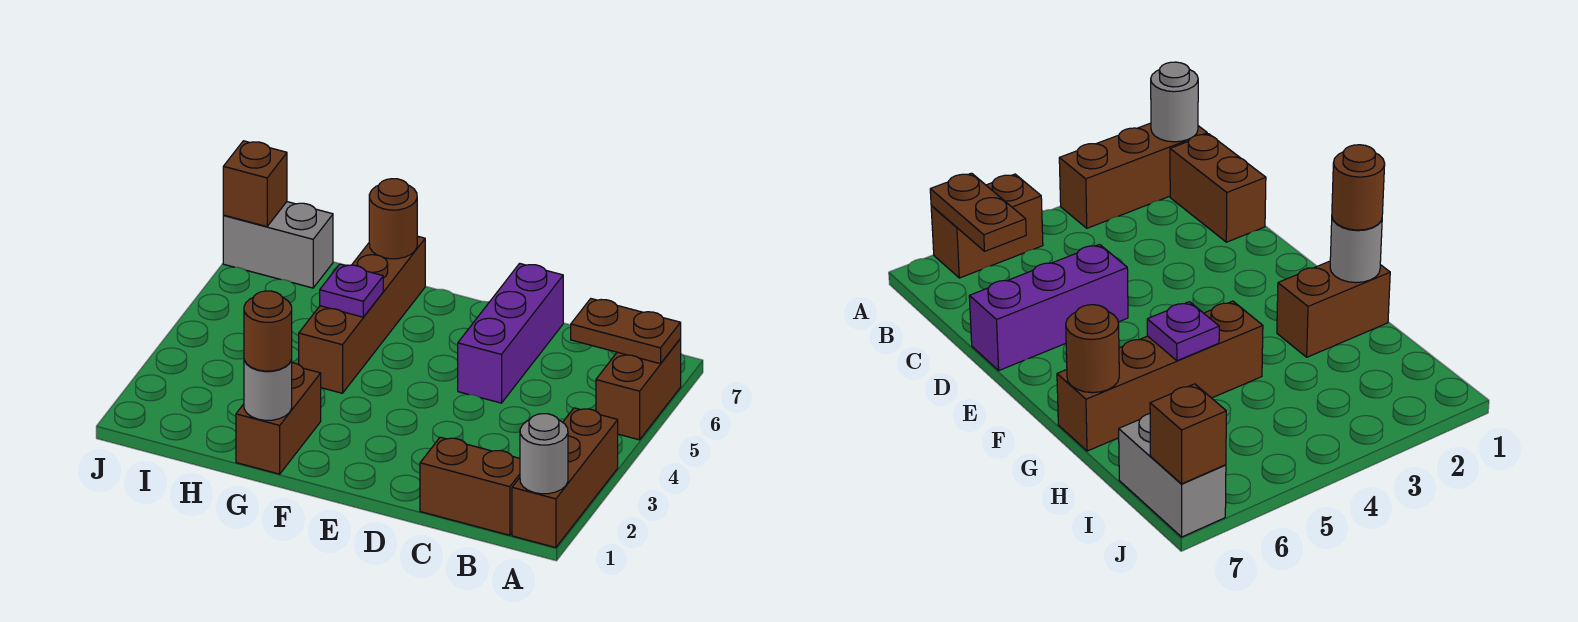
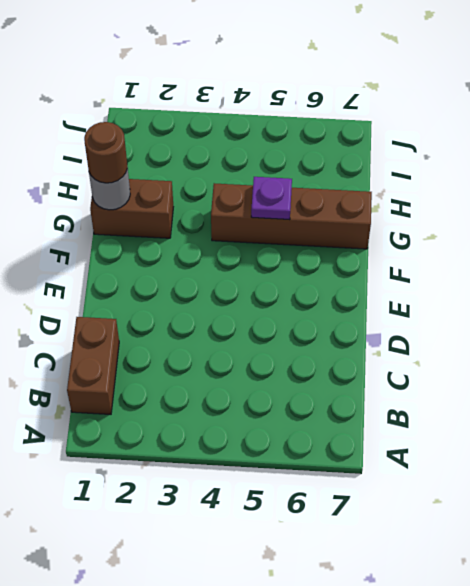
none -> brown 1x3 brick [512,408,618,548]
none -> brown 1x2 brick [596,339,681,440]
none -> purple 1x3 brick [458,263,563,403]

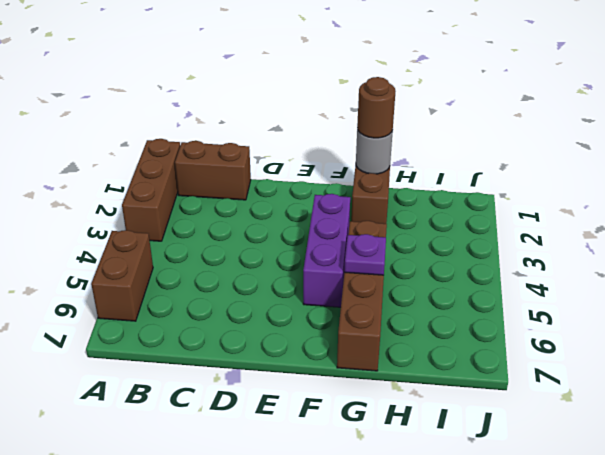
purple 1x3 brick [303,194,350,307] -> purple 1x3 brick moved to [458,263,563,403]
none -> grey 1x2 brick [223,202,333,288]
none -> grey 1x1 round brick [520,414,568,494]
none -> brown 1x2 plate [571,299,681,364]

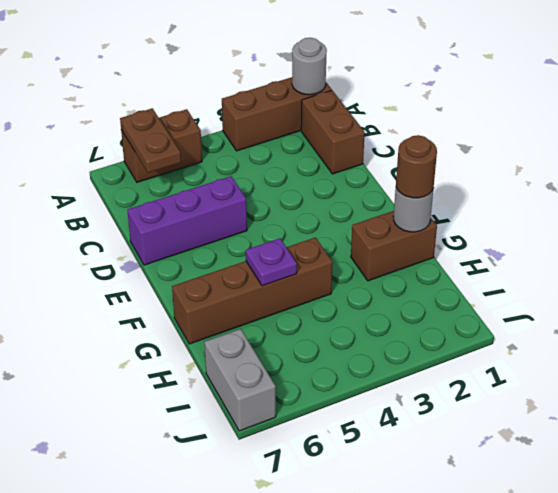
none -> brown 1x1 round brick [369,179,417,259]
none -> brown 1x1 brick [223,141,287,227]

